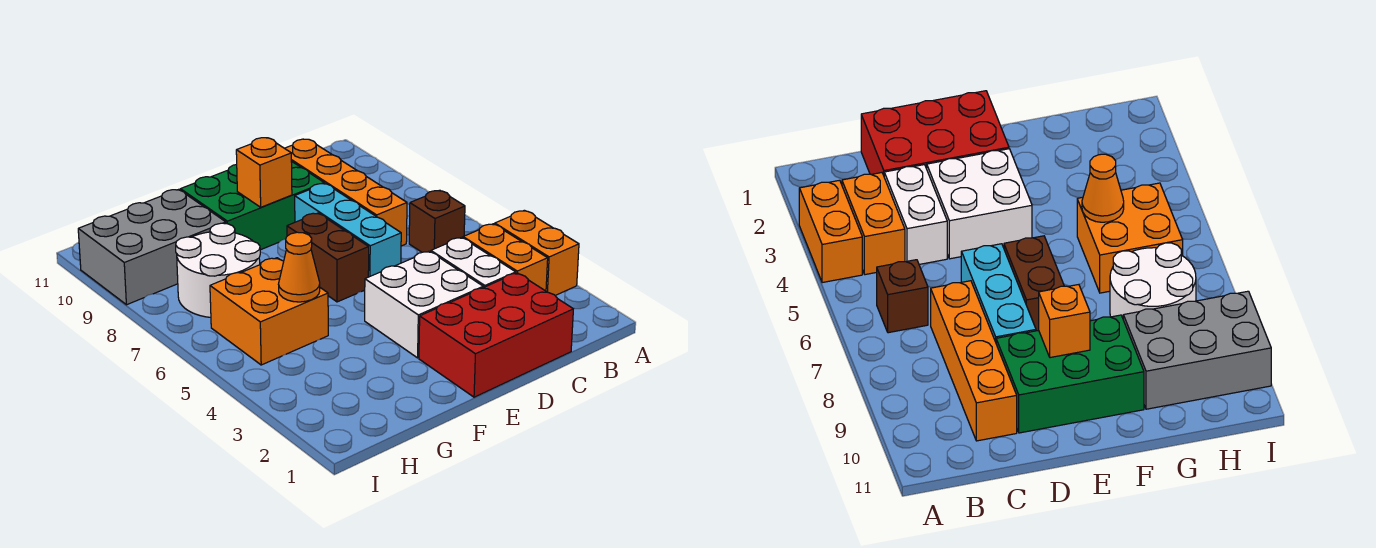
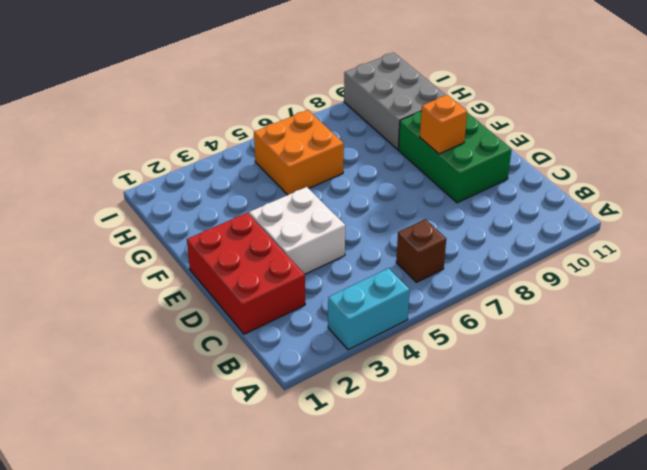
cyan 1x2 brick [328,268,410,350] -> orange 1x2 brick [495,210,579,295]
none -> orange 1x2 brick [463,224,548,291]
none -> white 1x2 brick [431,237,516,288]
none -> orange 1x4 brick [285,139,407,246]

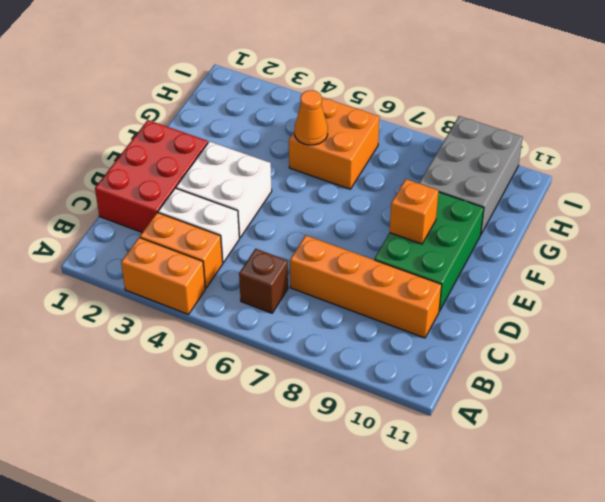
none -> cyan 1x3 brick [295,183,401,277]
none -> brown 1x2 brick [287,213,369,302]
none -> white 2x2 round brick [176,223,260,317]

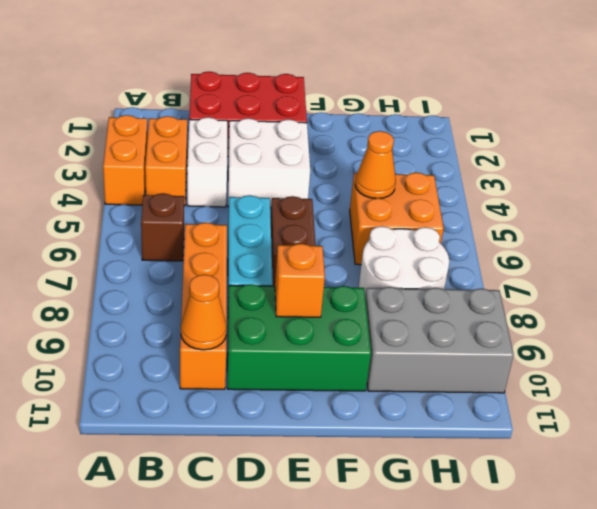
orange 1x1 cone [181,274,227,350] -> none

